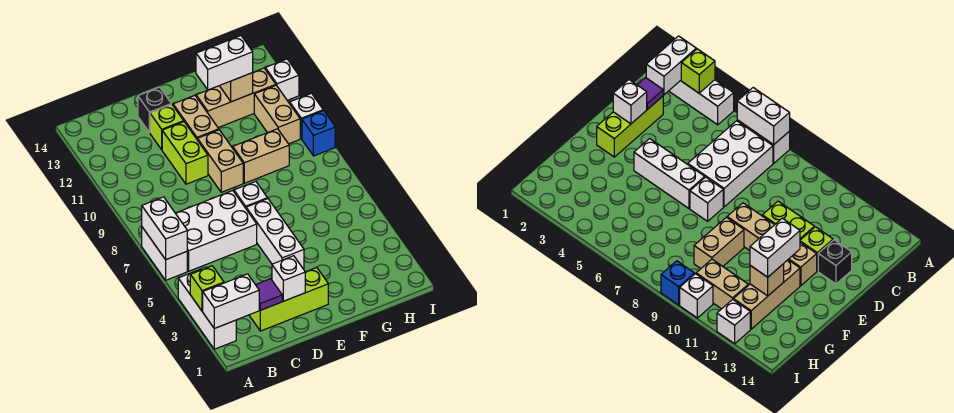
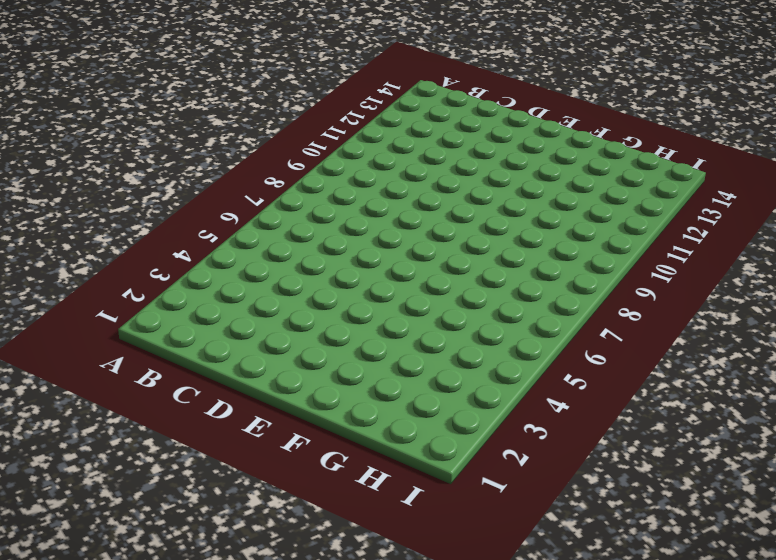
none -> white 1x3 brick [178,269,236,349]
none -> white 1x2 brick [142,227,187,280]
none -> white 2x3 brick [175,190,257,271]

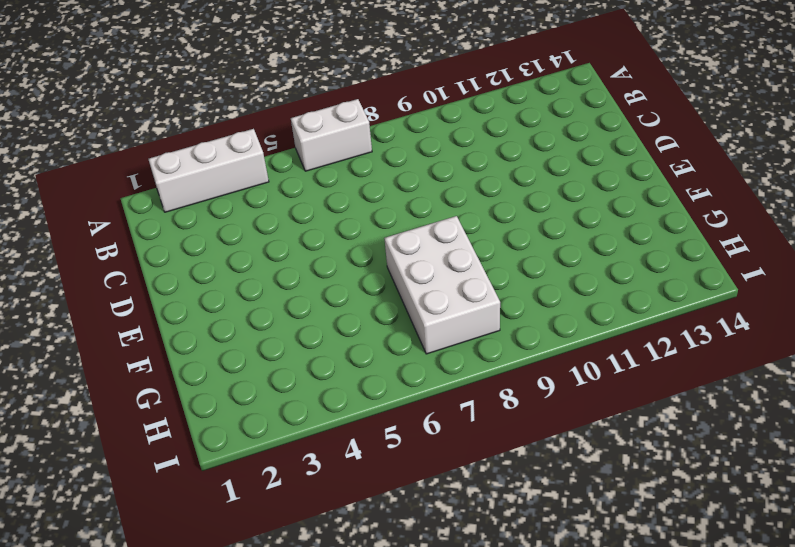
white 2x3 brick [384,216,500,354] -> white 2x3 brick moved to [175,190,257,271]
none -> lime 1x3 brick [249,267,328,331]
none -> lime 1x2 brick [162,122,208,184]
none -> lime 1x1 brick [150,104,184,150]

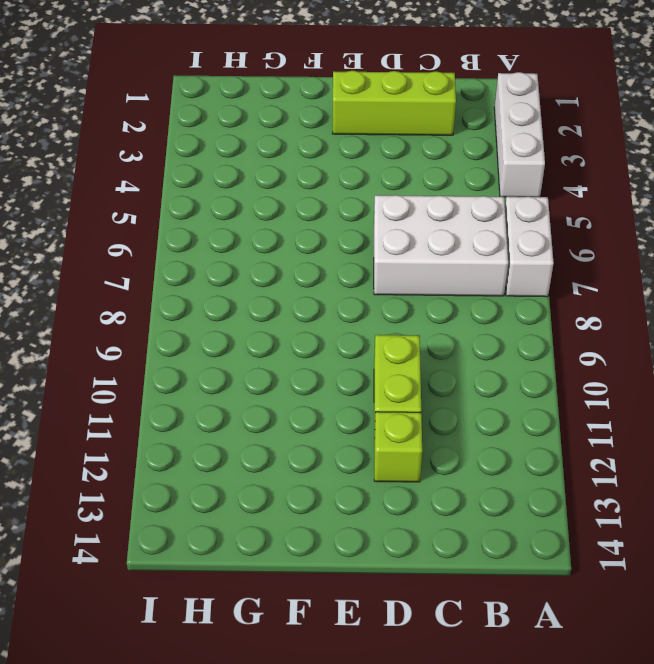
none -> black 1x1 brick [138,87,171,133]
none -> white 1x3 brick [246,199,304,269]
none -> white 1x1 brick [234,181,268,208]

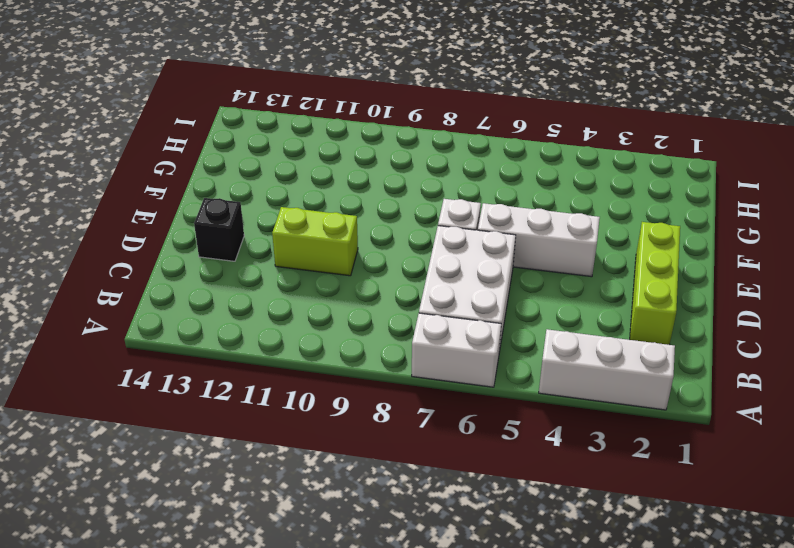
none -> lime 1x1 brick [150,104,184,150]
none -> tan 1x2 brick [197,130,243,192]
none -> tan 1x2 brick [173,95,219,139]

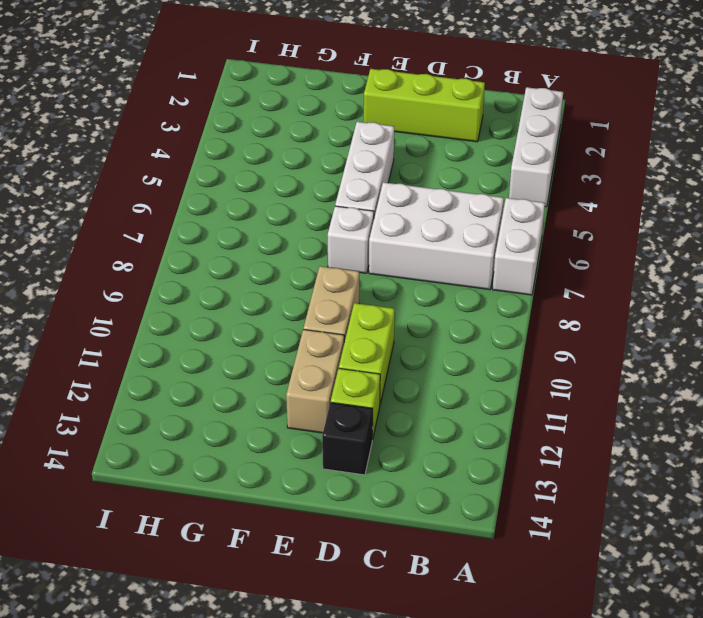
none -> tan 1x2 brick [233,129,289,183]
none -> tan 1x3 brick [196,68,276,128]
none -> tan 1x2 brick [254,85,300,144]

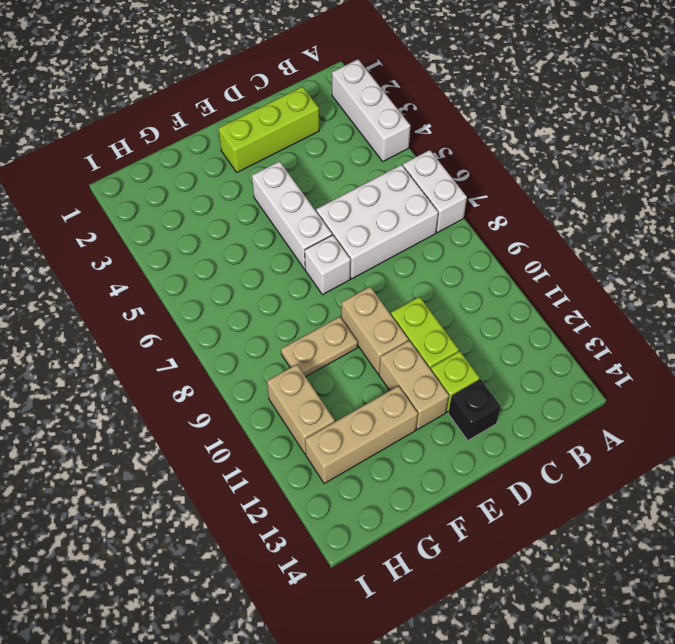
tan 1x2 plate [281,317,358,377] -> tan 1x2 brick [233,129,289,183]
none -> blue 1x1 brick [302,111,335,156]
none -> white 1x1 brick [290,93,323,139]
none -> white 1x1 brick [265,59,299,100]

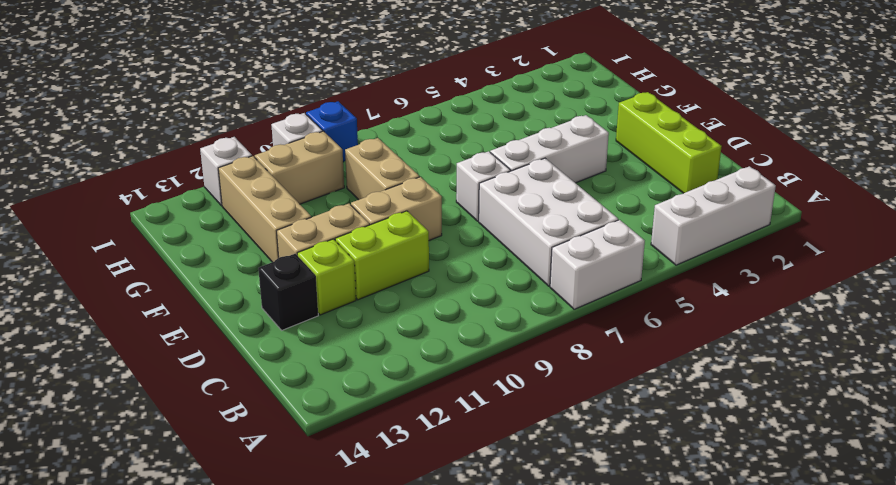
none -> white 1x2 brick [203,274,259,328]
none -> lime 1x1 brick [190,266,224,311]
none -> white 1x2 brick [142,197,187,260]

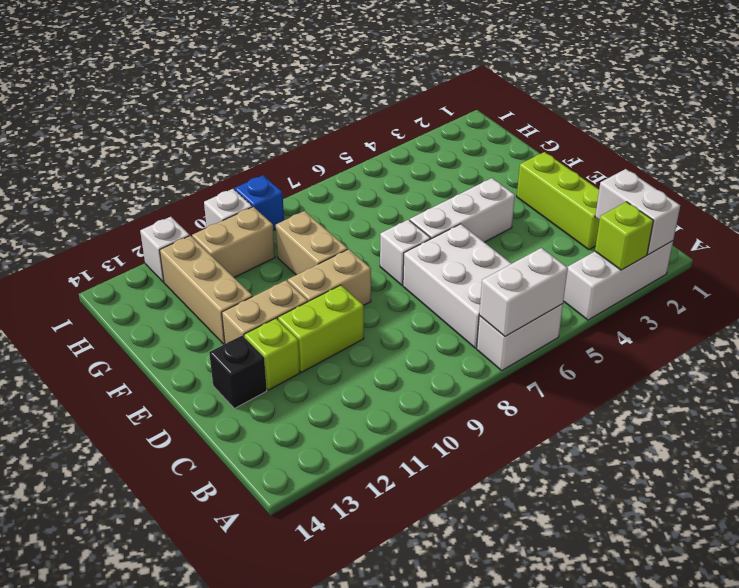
none -> purple 1x1 tile [256,279,282,310]
none -> white 1x1 brick [272,256,305,301]
none -> tan 1x1 brick [220,73,253,102]

